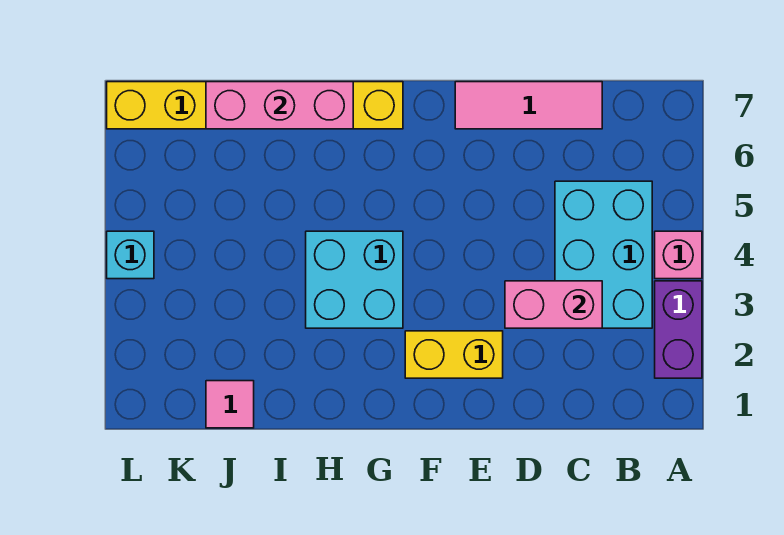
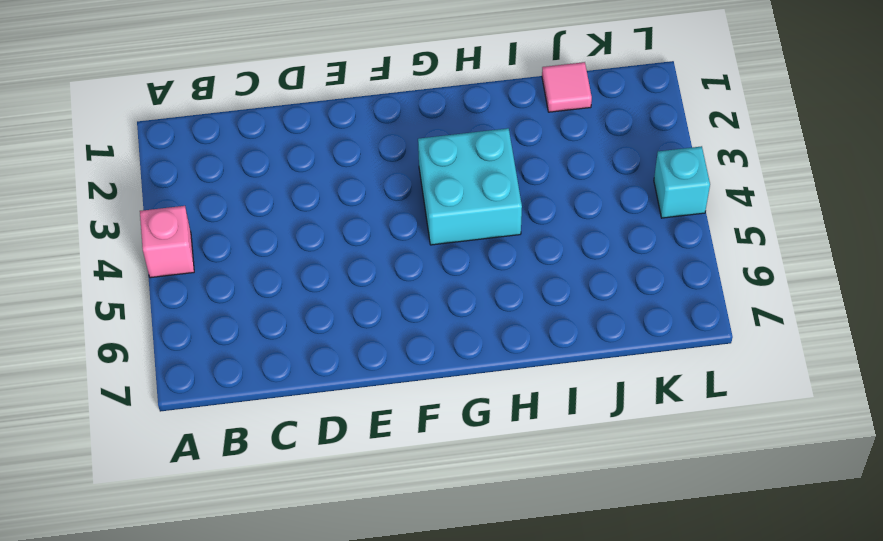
none -> purple 1x2 brick [655,281,702,378]
none -> cyan 2x3 brick [555,181,652,328]

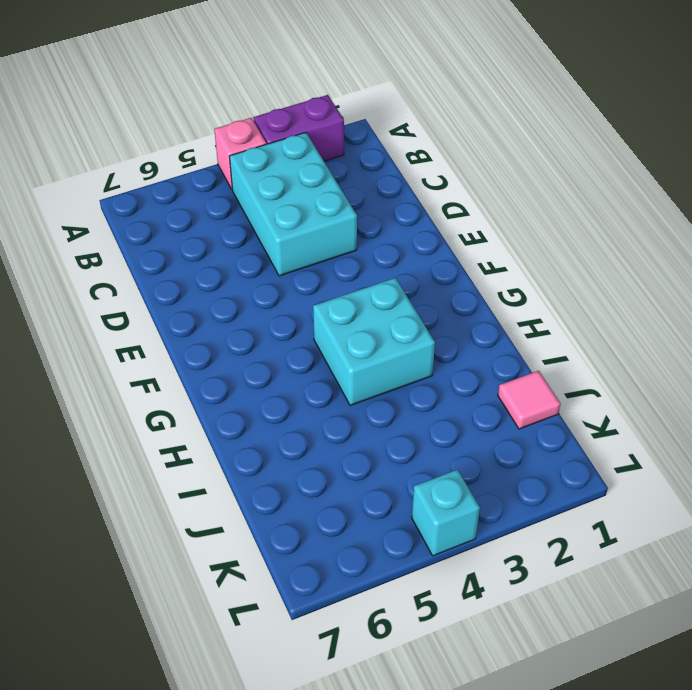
cyan 2x3 brick [230,133,357,276] -> cyan 2x3 brick turned to [555,181,652,328]
none -> pink 1x3 tile [455,82,602,129]
none -> yellow 1x2 brick [405,331,503,378]

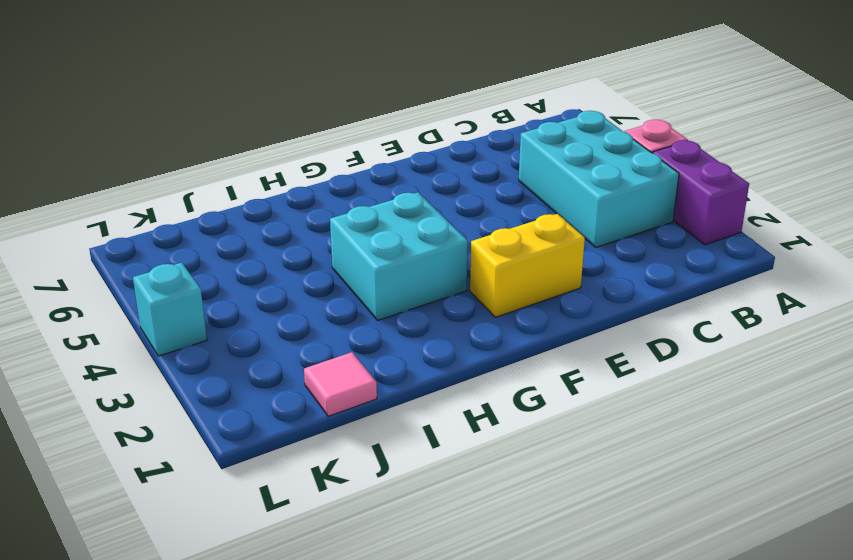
none -> pink 1x3 tile [455,82,602,129]
none -> yellow 1x6 brick [107,82,403,129]

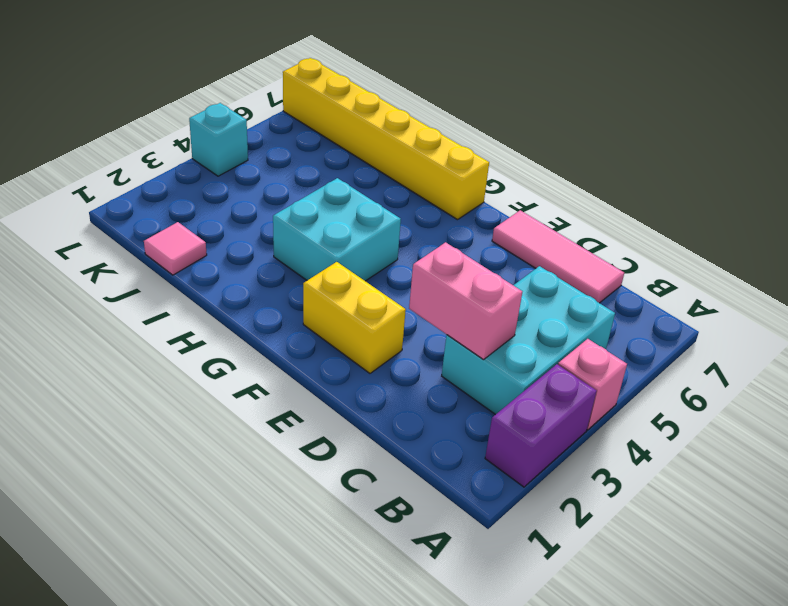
none -> pink 1x3 brick [206,82,353,129]

